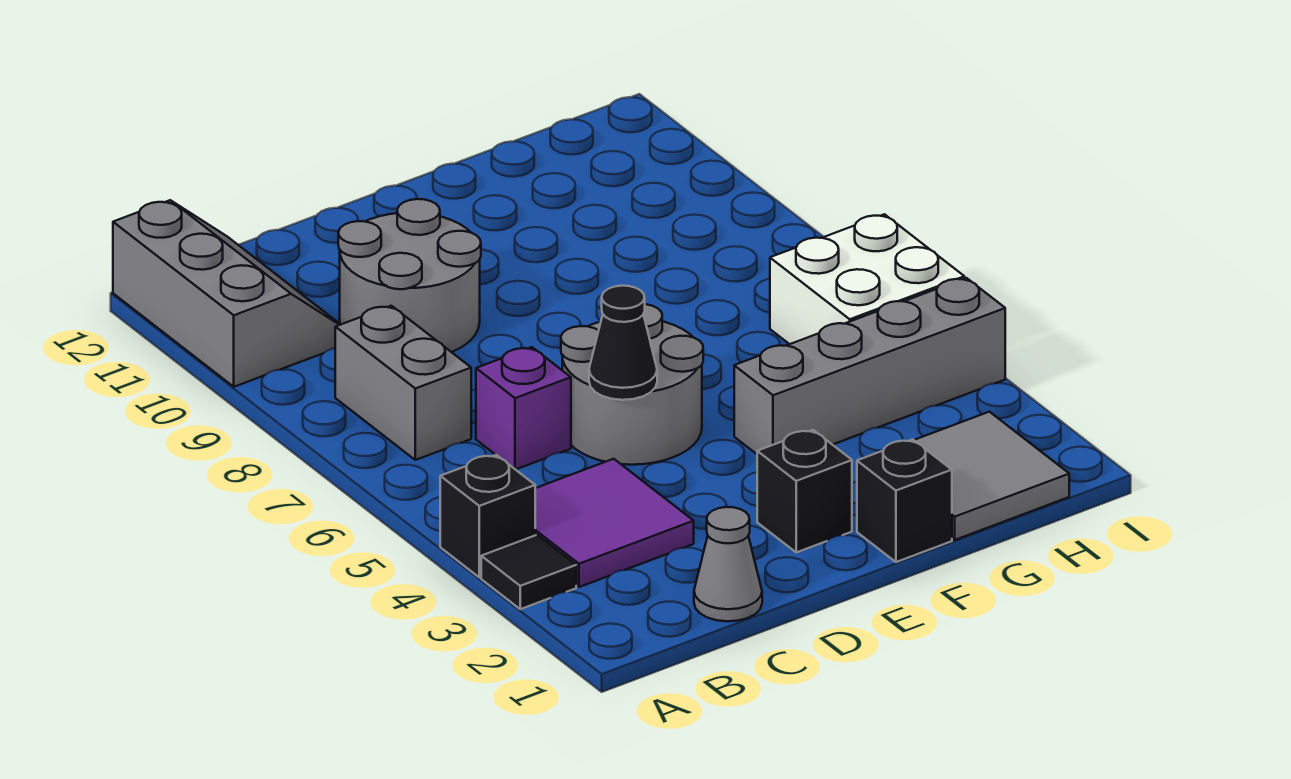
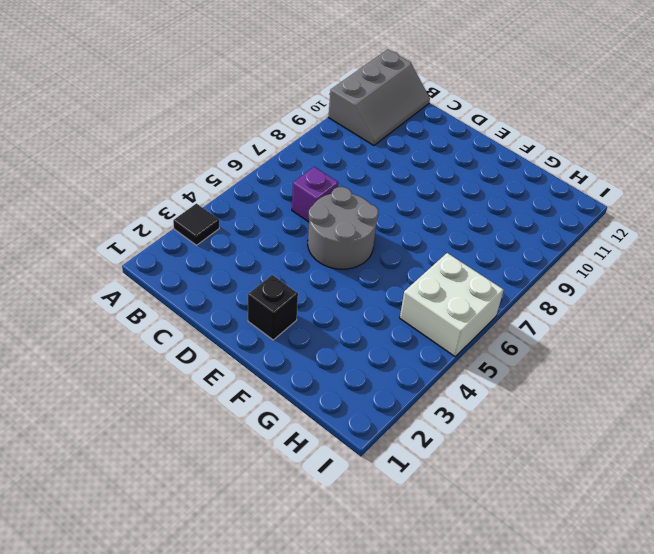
none -> black 1x1 brick [440,455,535,577]
none -> purple 2x2 tile [535,459,694,587]
none -> grey 1x2 brick [335,306,471,460]

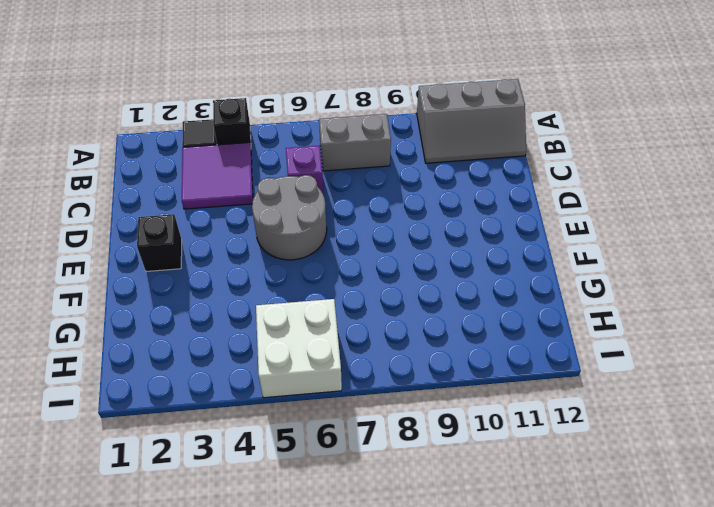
none -> grey 1x1 cone [694,507,762,621]
none -> grey 2x2 round brick [338,199,481,352]
none -> black 1x1 brick [857,440,952,562]

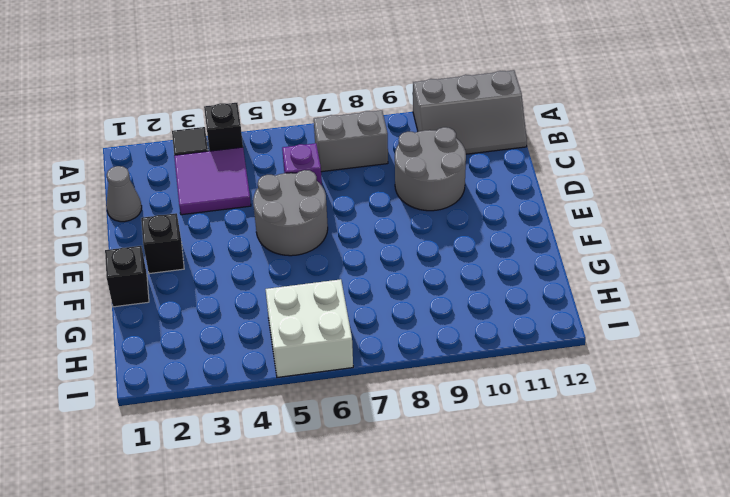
none -> grey 1x4 brick [734,278,1005,454]
none -> grey 2x2 tile [914,412,1069,540]
none -> black 1x1 cone [589,286,657,400]

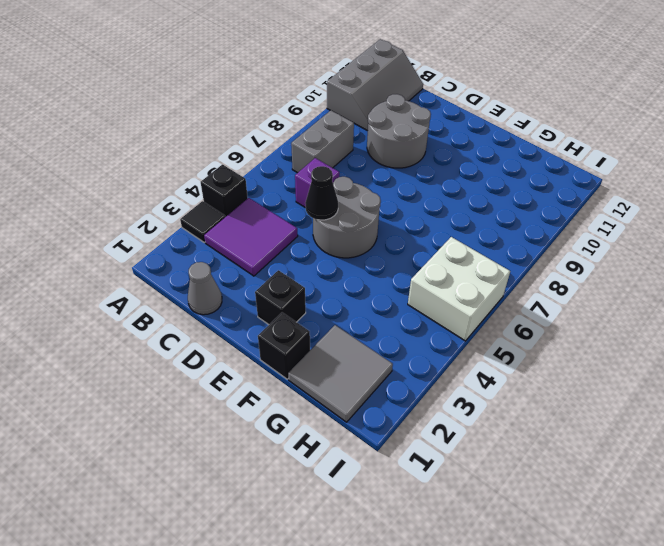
none -> grey 1x4 brick [734,278,1005,454]

